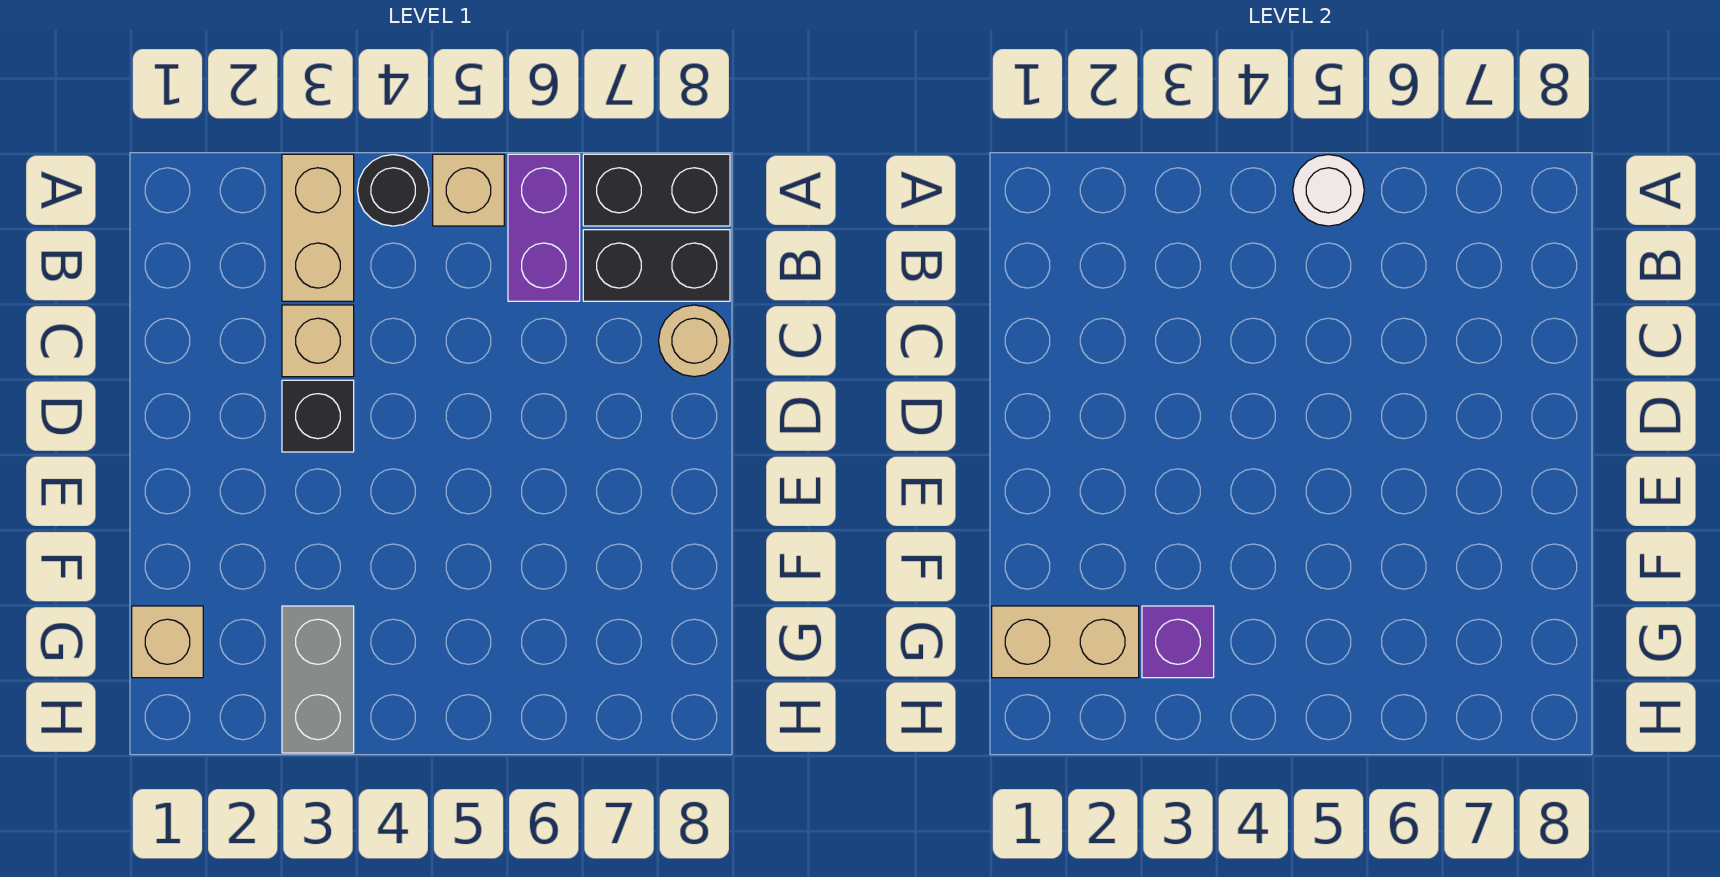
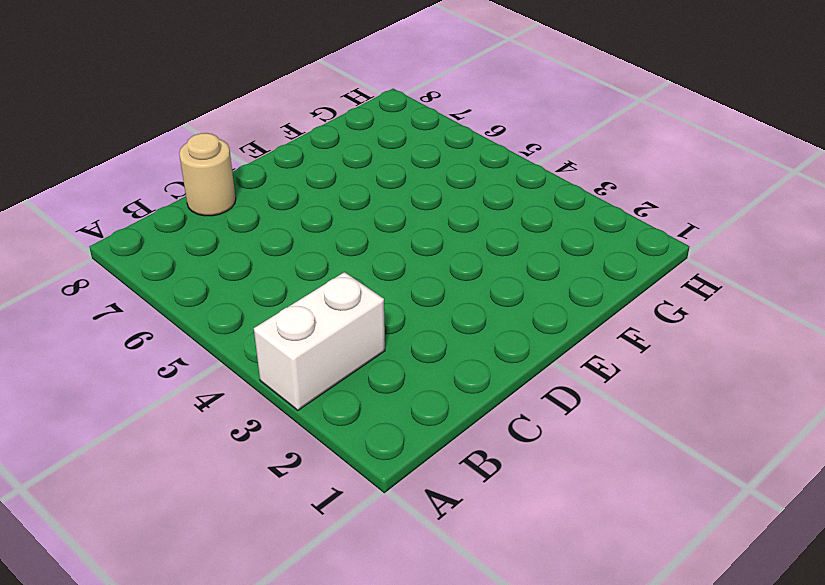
white 1x2 brick [254,272,385,410] -> tan 1x2 brick [282,154,354,301]
none -> black 1x1 round brick [357,155,429,226]
none -> tan 1x1 brick [433,154,504,226]
none -> purple 1x2 brick [508,154,580,301]

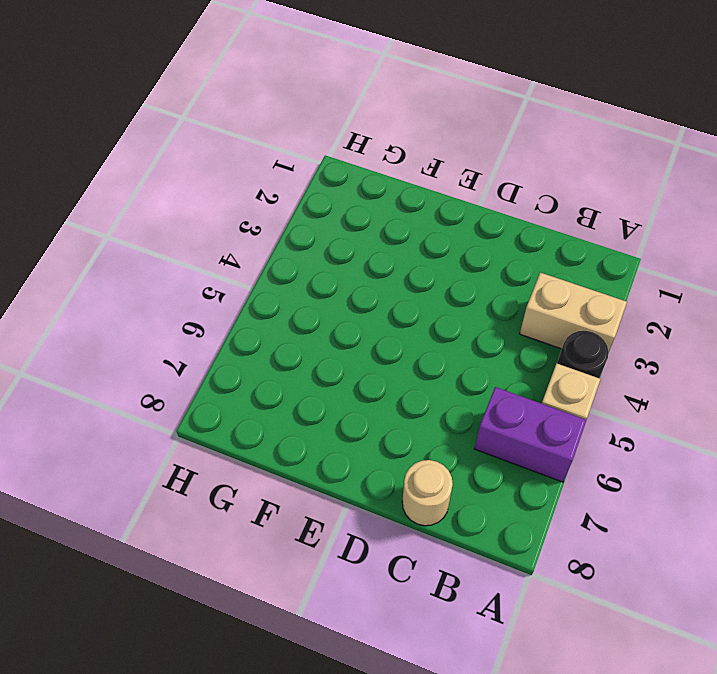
none -> black 1x2 brick [583,154,730,226]
none -> black 1x2 brick [583,230,730,301]
none -> tan 1x1 brick [282,305,354,377]

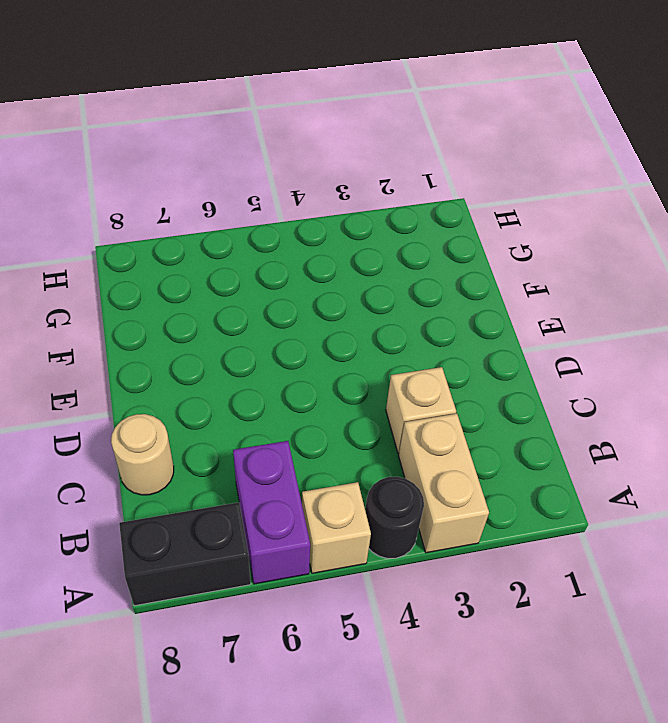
none -> black 1x2 brick [583,230,730,301]
none -> black 1x1 brick [282,380,354,452]
none -> tan 1x1 brick [132,606,203,678]

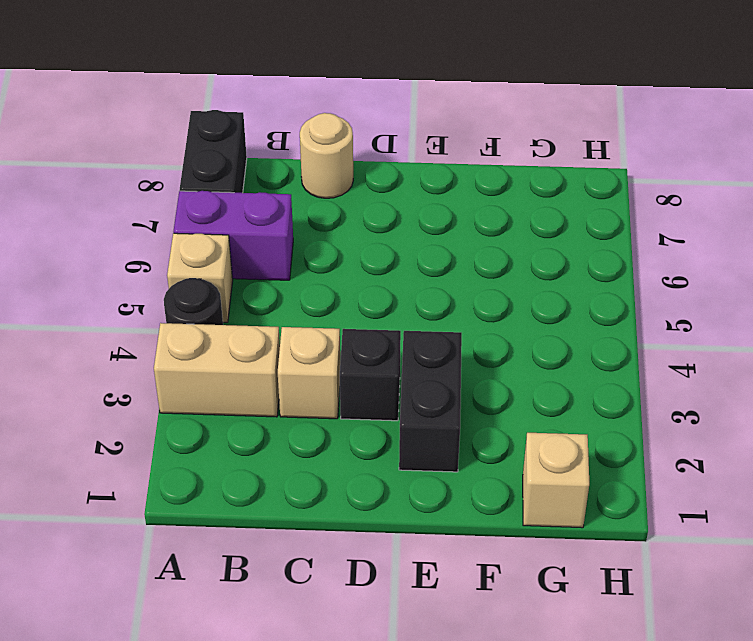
black 1x2 brick [399,331,462,472] -> black 1x2 brick moved to [583,230,730,301]
none -> grey 1x2 brick [282,606,354,753]
none -> white 1x1 round brick [1293,155,1364,226]
none -> tan 1x2 brick [992,606,1139,678]

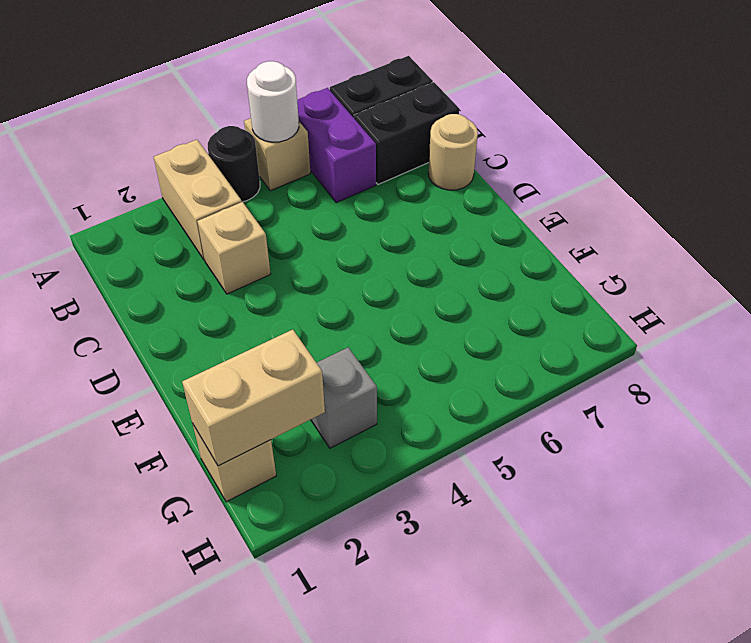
grey 1x1 brick [311,348,377,448] -> grey 1x2 brick [282,606,354,753]
none -> black 1x1 brick [282,380,354,452]
none -> purple 1x1 brick [1142,606,1214,678]

